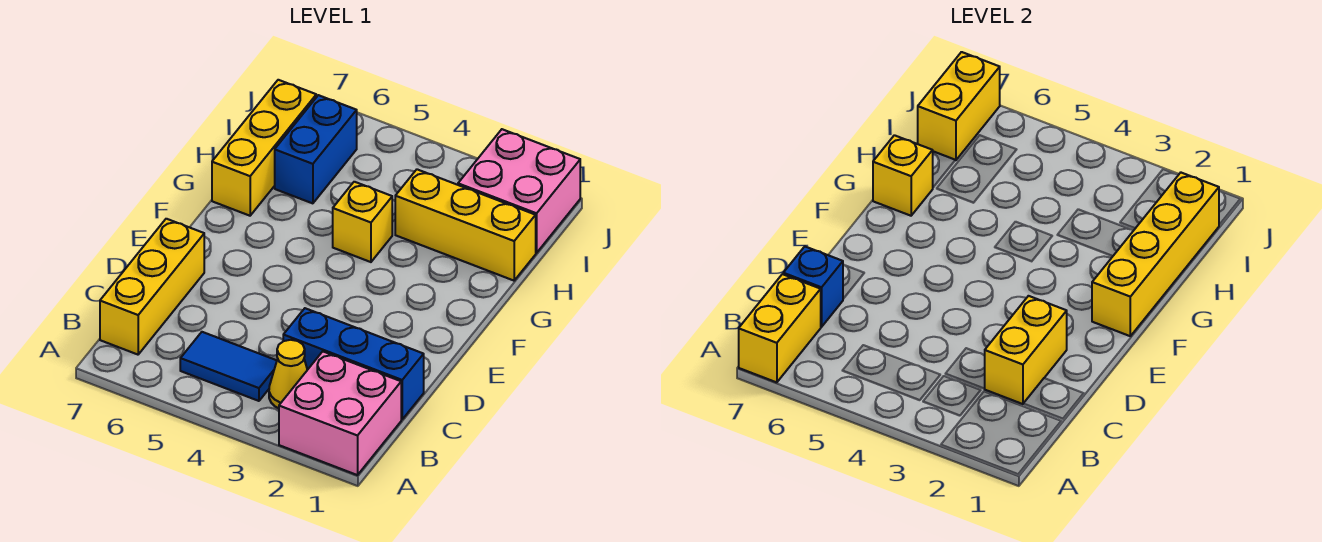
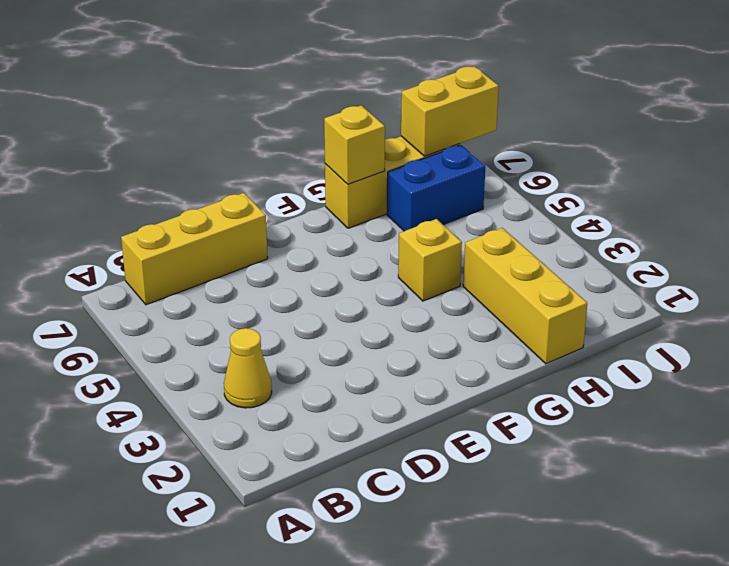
none -> pink 2x2 brick [279,352,401,475]
none -> blue 1x2 tile [180,332,277,401]
none -> blue 1x3 brick [283,308,424,419]

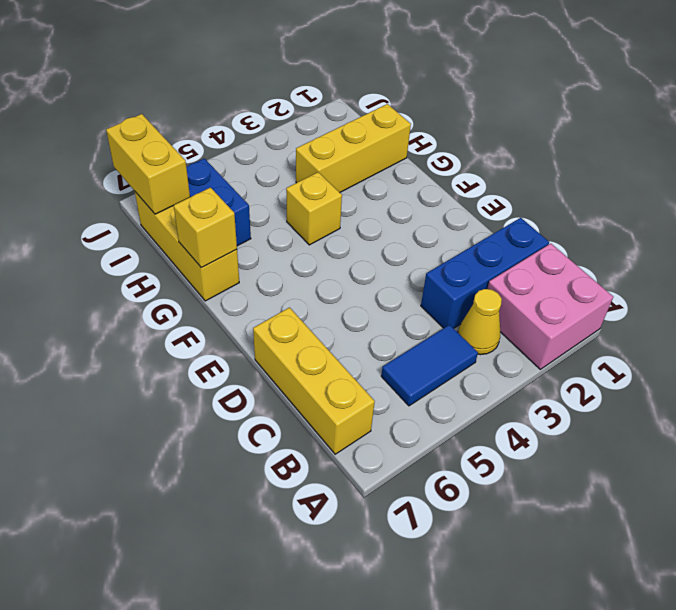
none -> pink 2x2 brick [458,129,580,253]
none -> yellow 1x2 brick [739,274,821,382]
none -> yellow 1x2 brick [985,296,1067,404]

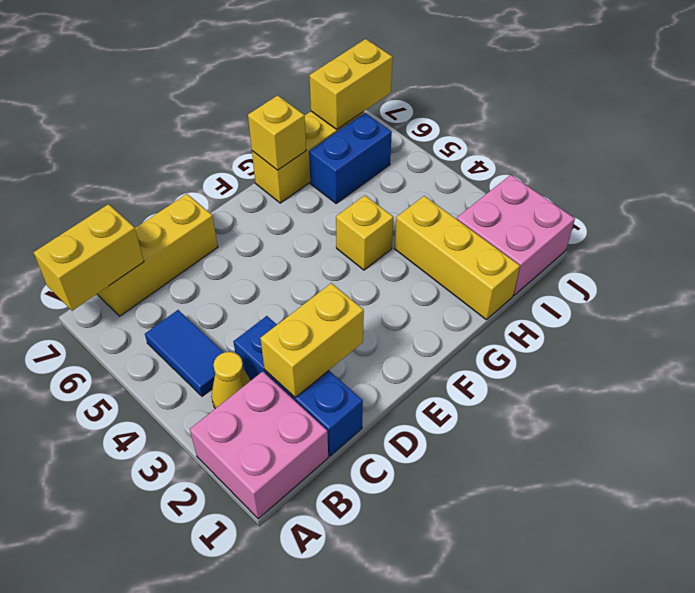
none -> blue 1x1 brick [783,247,843,327]
none -> yellow 1x4 brick [1092,173,1219,336]

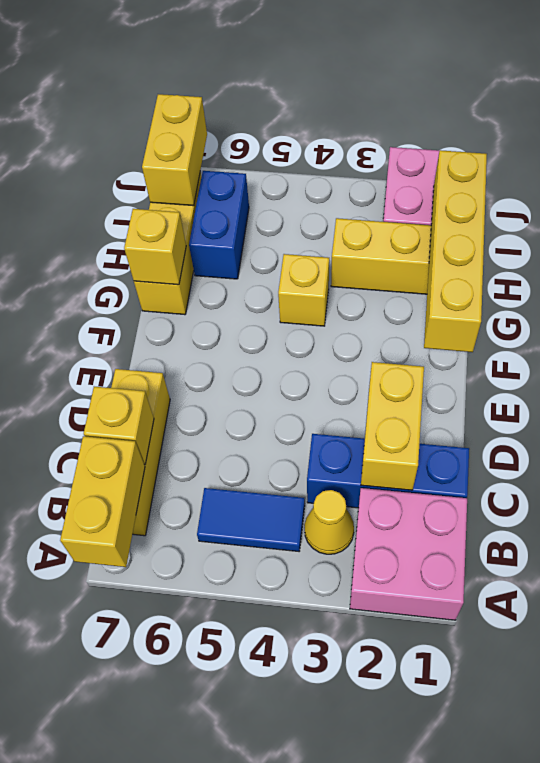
yellow 1x1 brick [84,387,154,464] -> blue 1x1 brick [783,247,843,327]

